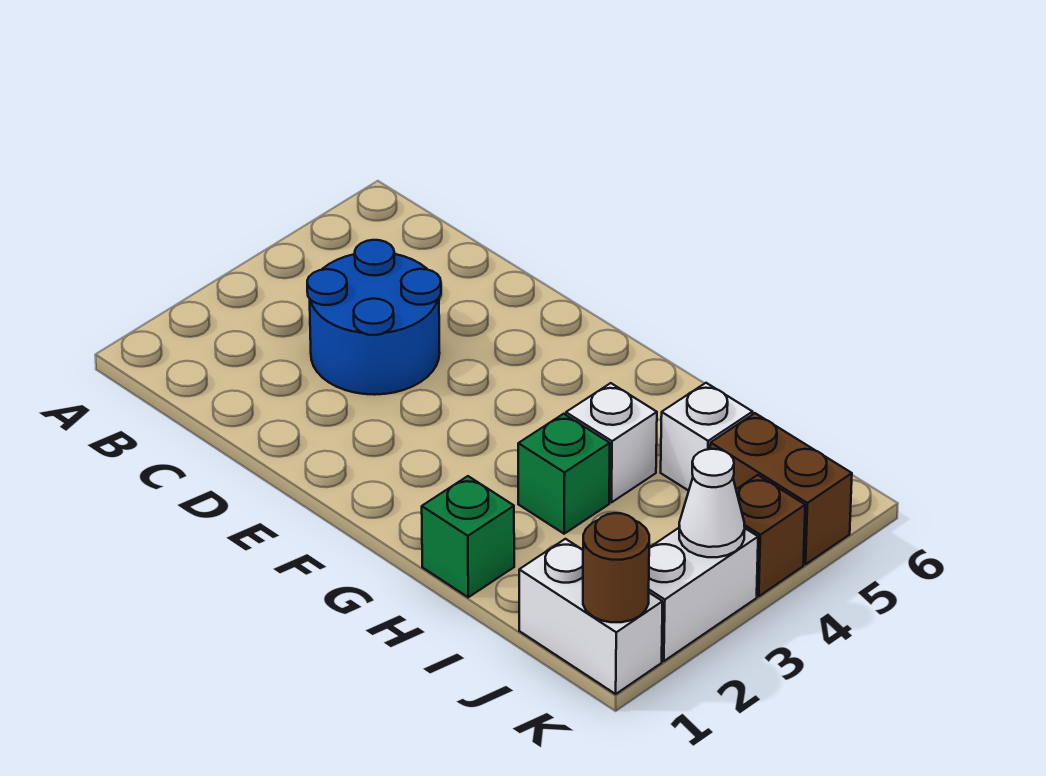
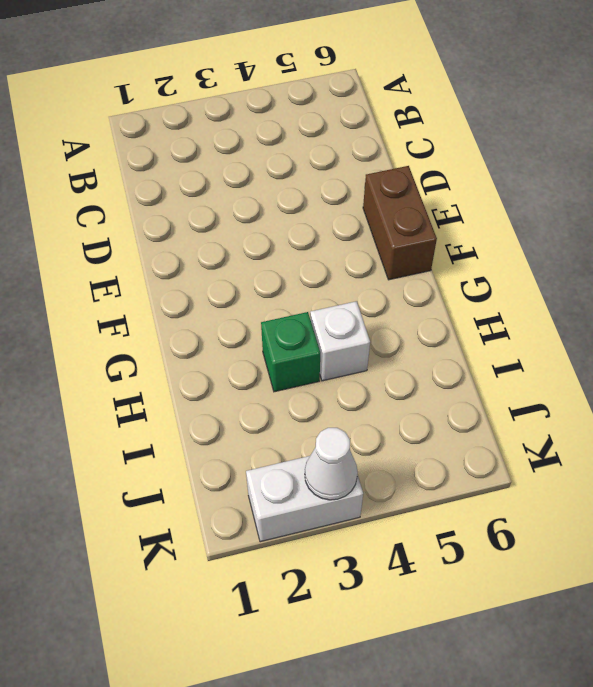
brown 1x2 brick [363,166,437,280] -> brown 1x2 brick moved to [710,413,852,564]
none -> blue 2x2 round brick [307,240,441,395]
none -> green 1x1 brick [422,476,514,597]

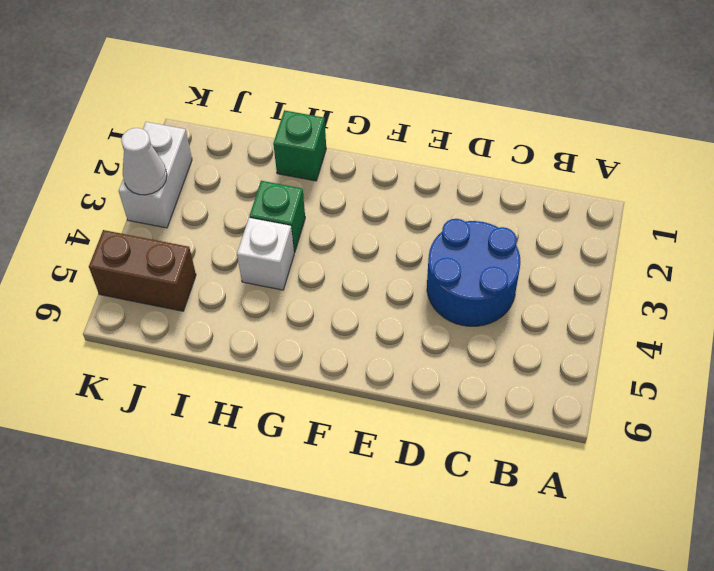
none -> white 1x1 brick [661,383,753,491]
none -> white 1x2 brick [519,539,663,694]

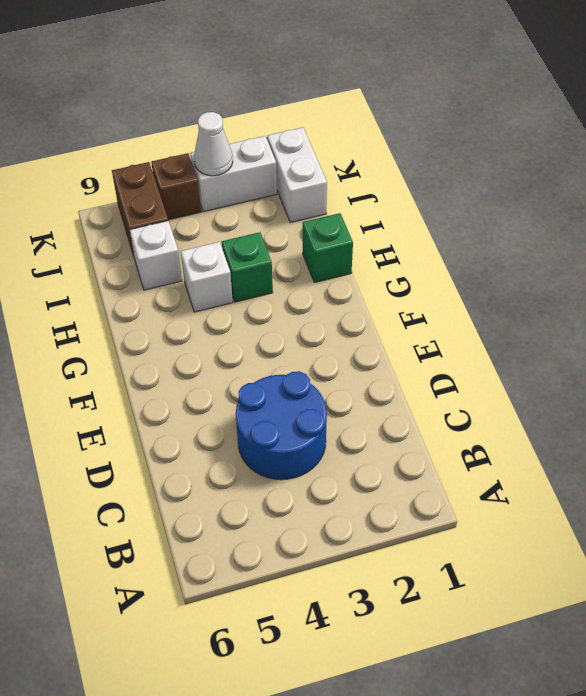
none -> brown 1x1 round brick [583,513,649,622]

